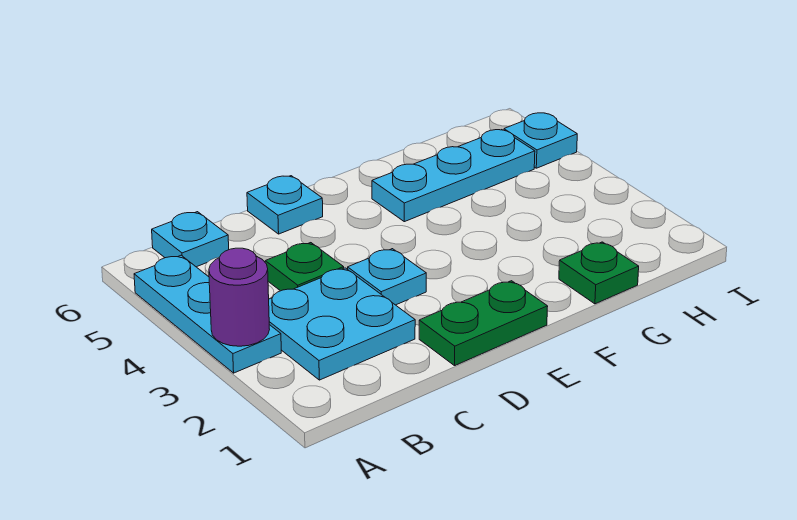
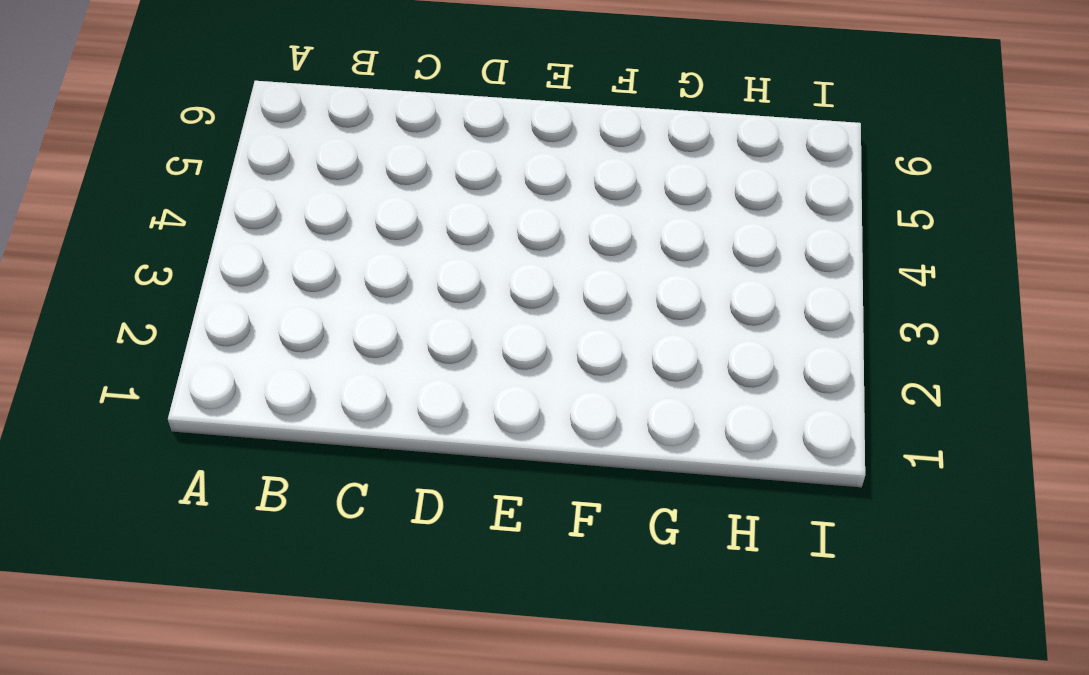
none -> cyan 1x3 plate [134,255,281,373]
none -> cyan 2x2 plate [269,268,415,380]

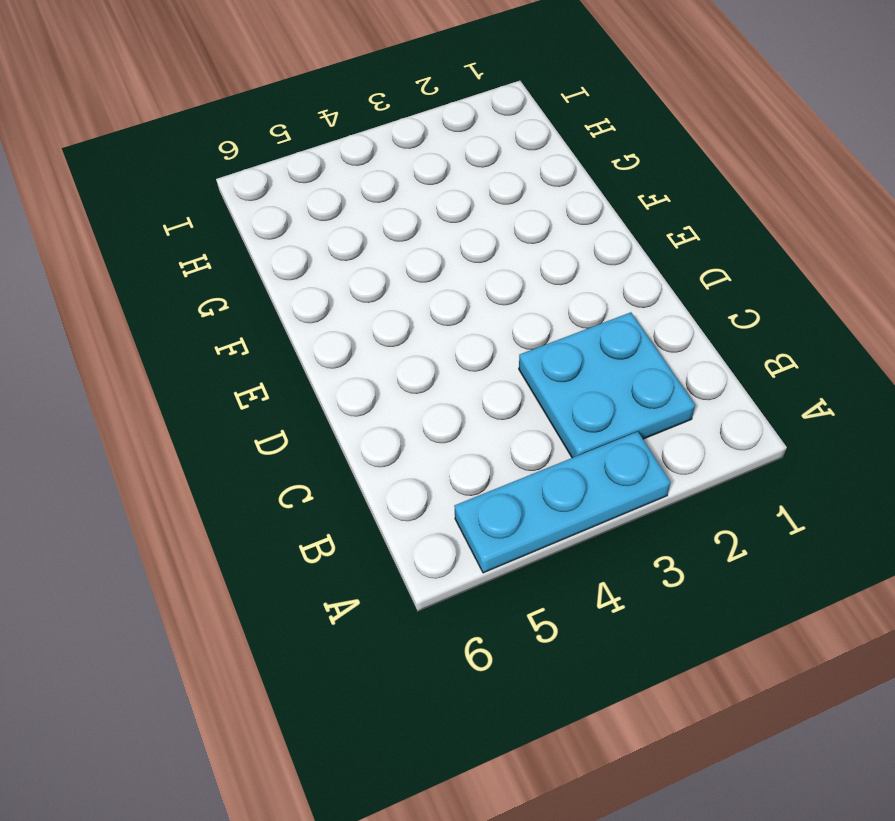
none -> cyan 1x1 plate [152,212,229,267]
none -> green 1x1 plate [265,243,344,291]

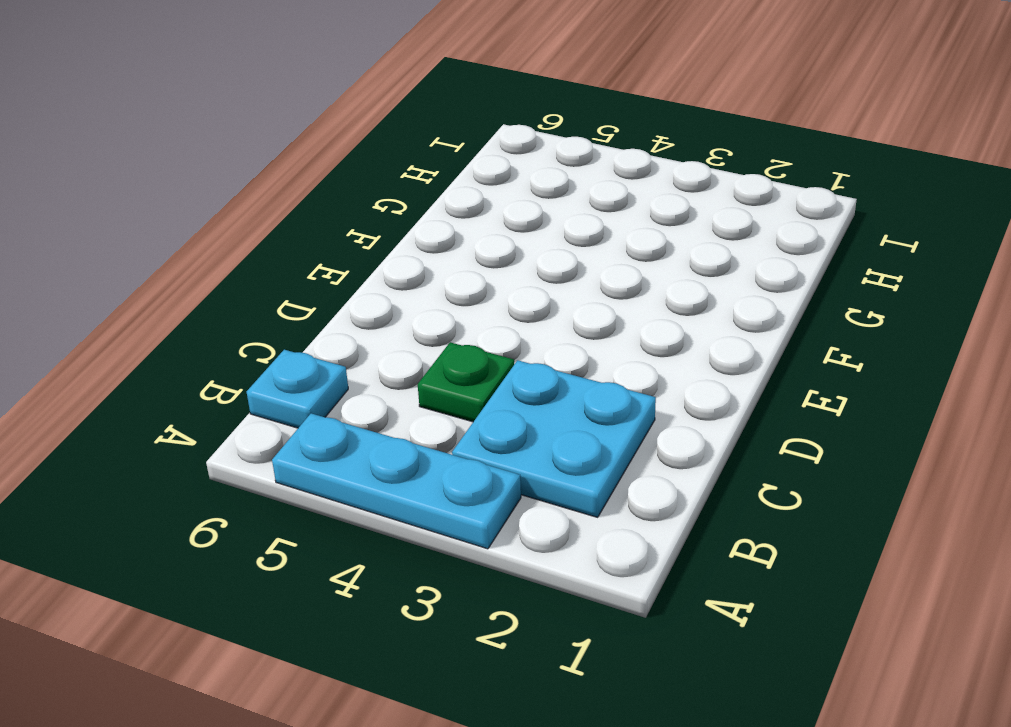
none -> green 1x2 plate [419,281,548,366]
none -> cyan 1x1 plate [348,249,426,305]

